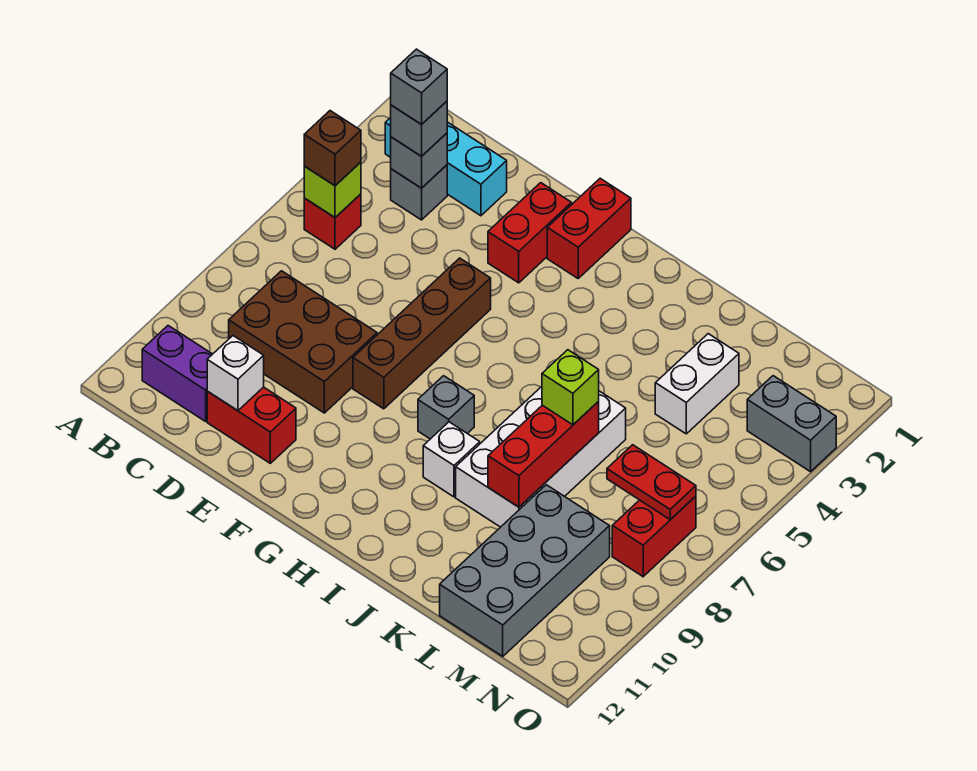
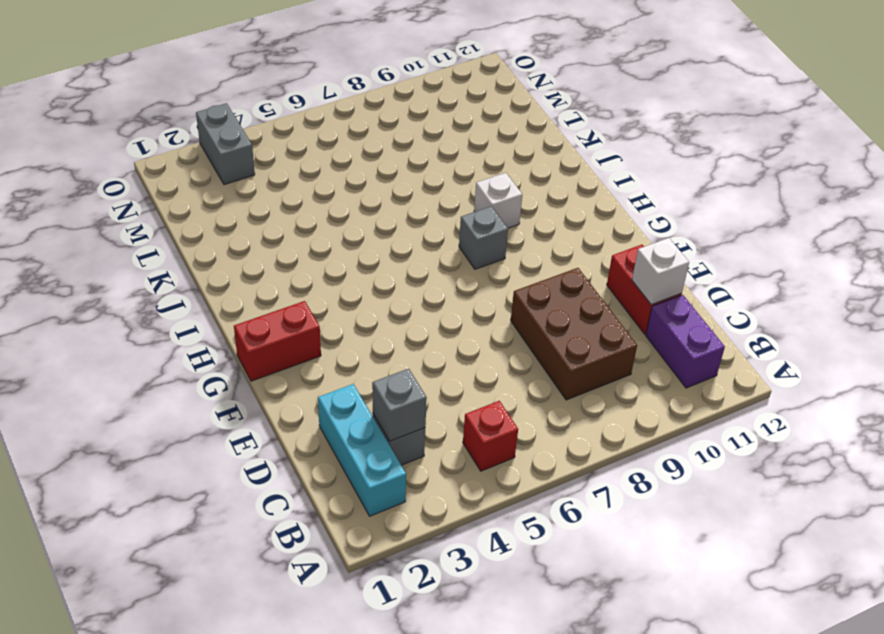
none -> red 1x2 brick [488,183,572,283]
none -> brown 1x4 brick [353,258,491,409]
none -> white 2x4 brick [456,387,626,527]

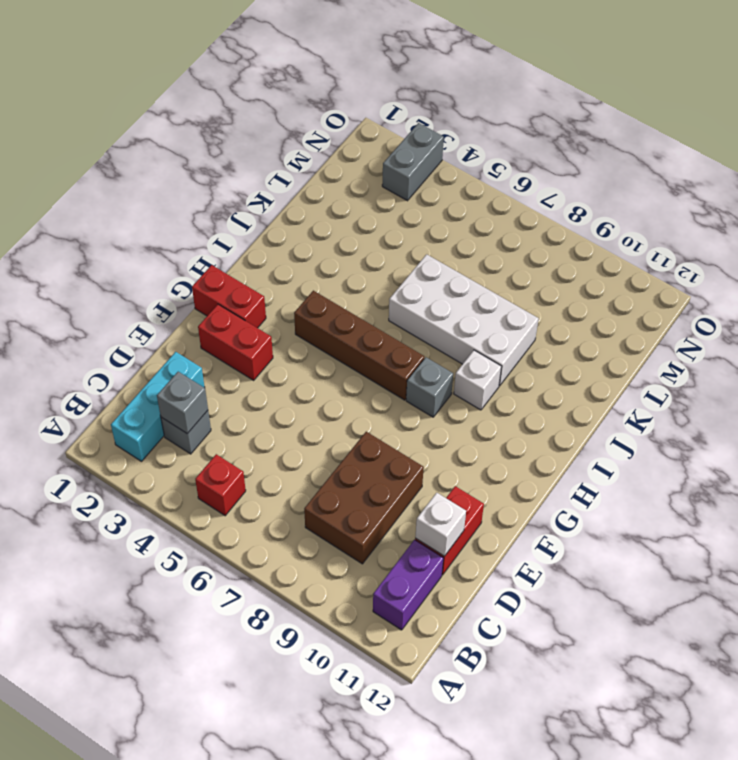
brown 1x4 brick [294,291,424,400] -> brown 1x4 brick moved to [353,258,491,409]
none -> white 1x2 brick [655,334,739,434]
none -> grey 2x4 brick [440,485,610,656]
none -> red 1x2 brick [612,496,696,577]

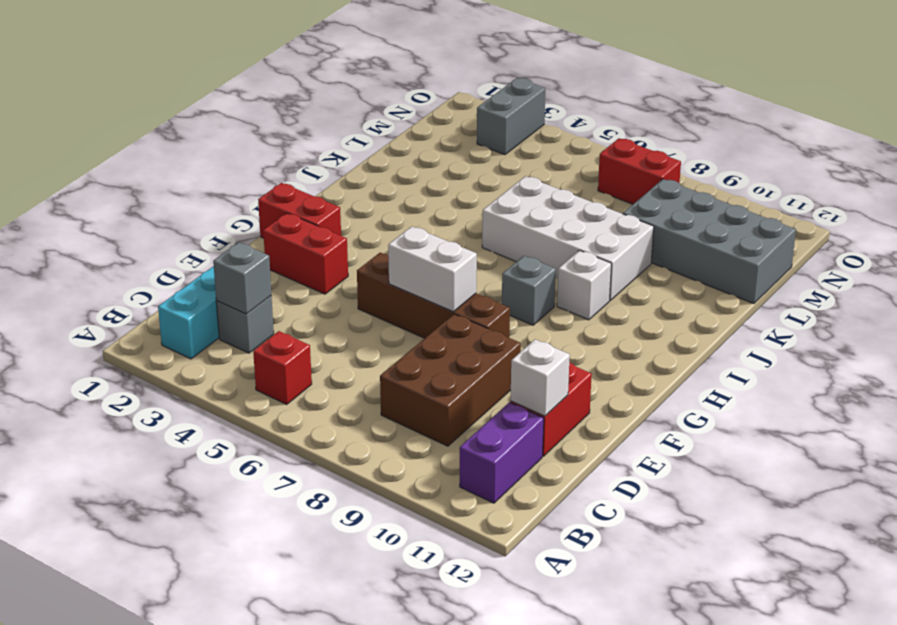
white 1x2 brick [388,226,477,312] -> white 1x2 brick moved to [655,334,739,434]
none -> lime 1x1 brick [304,162,361,217]
none -> red 1x3 brick [488,402,599,507]
none -> red 1x2 plate [607,445,696,520]

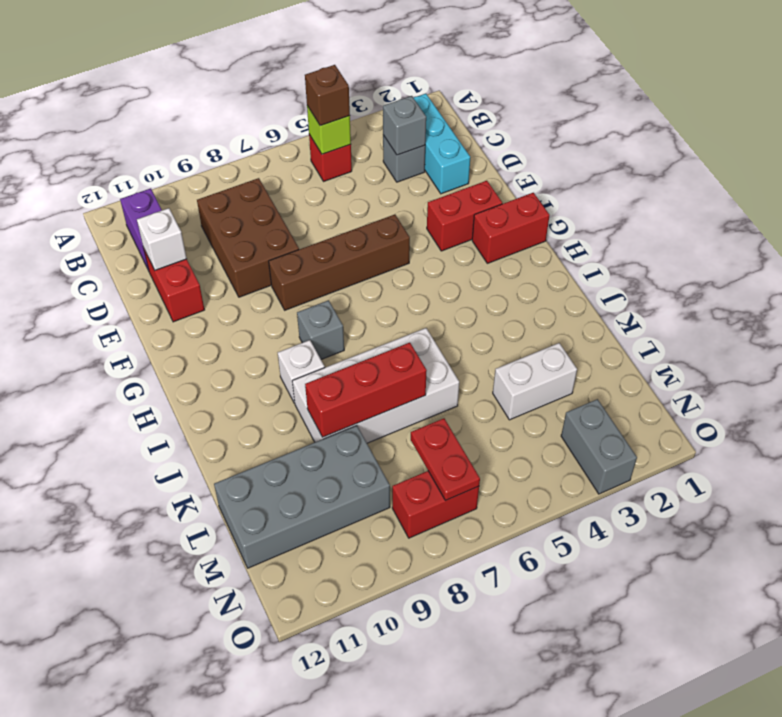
none -> grey 1x1 brick [391,101,447,156]
none -> lime 1x1 brick [542,350,599,425]
none -> grey 1x1 brick [391,49,447,125]

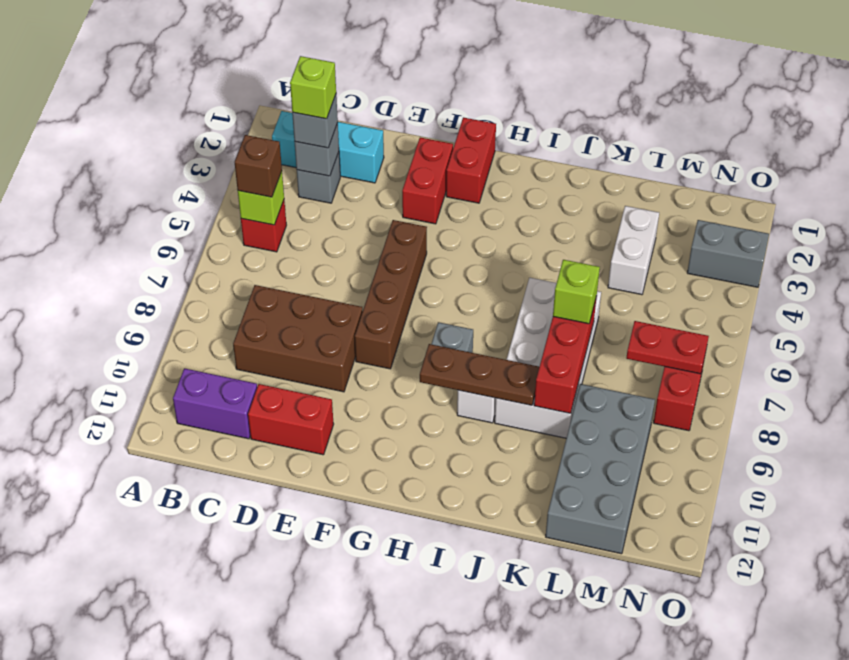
lime 1x1 brick [290,56,336,119] -> grey 1x1 brick [391,49,447,125]
brown 1x3 plate [420,344,539,405] -> none
none -> white 1x1 brick [207,336,264,411]

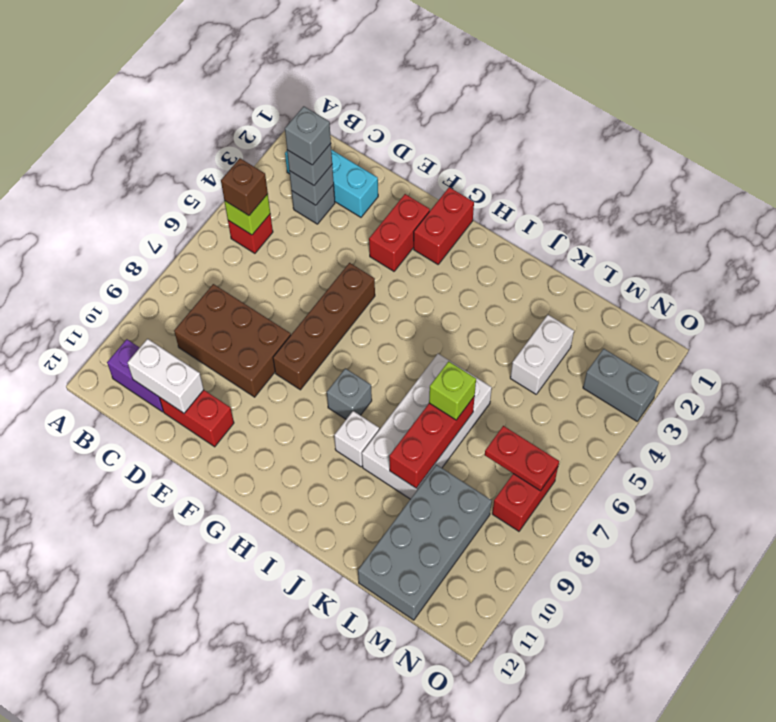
white 1x2 brick [127,339,204,413] -> white 1x1 brick [207,336,264,411]

